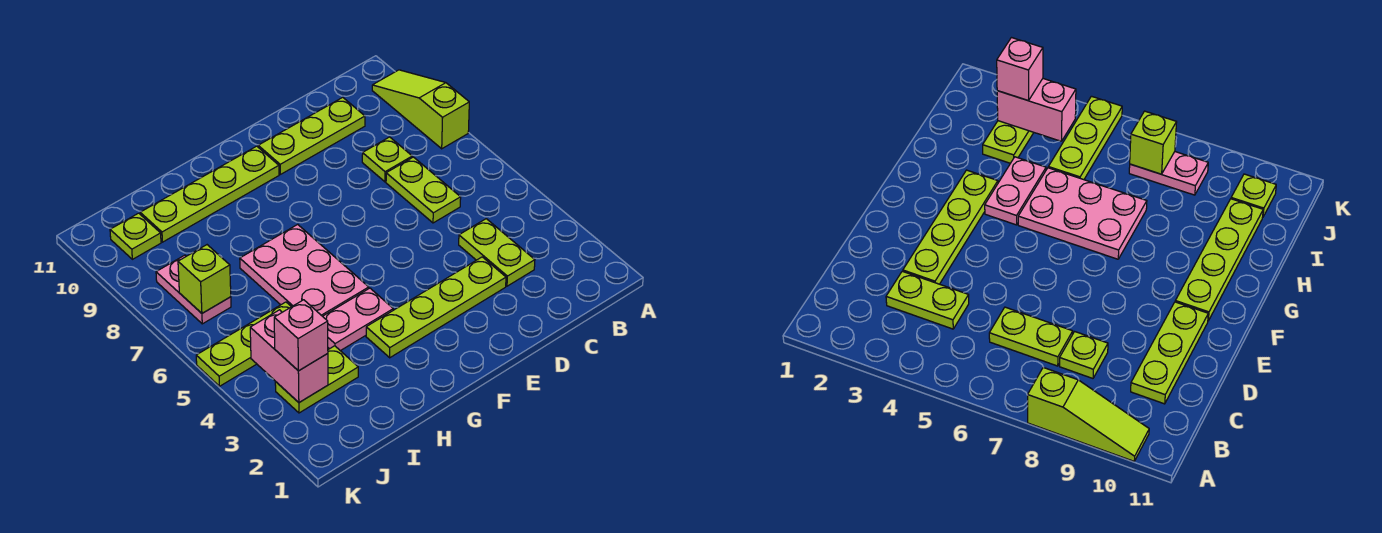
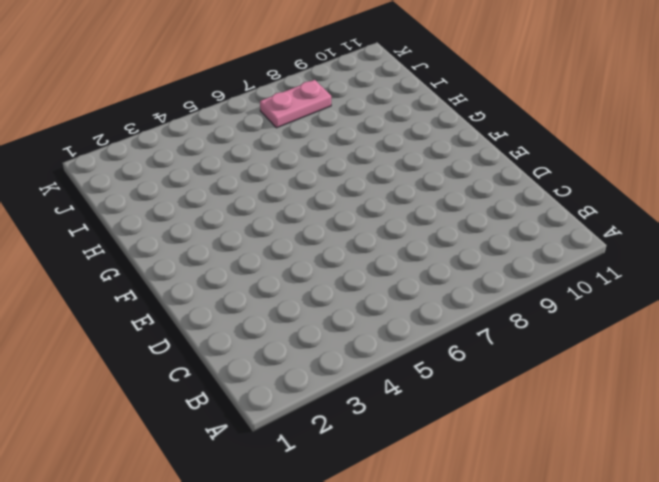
none -> lime 1x3 slope [372,70,469,149]
none -> lime 1x2 plate [459,219,535,286]
none -> lime 1x2 plate [386,157,461,223]

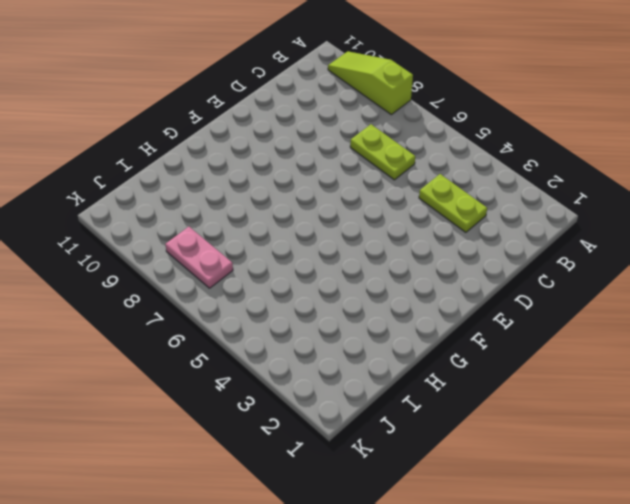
none -> lime 1x1 plate [362,137,412,182]
none -> lime 1x3 plate [258,97,365,174]
none -> lime 1x4 plate [366,257,506,358]

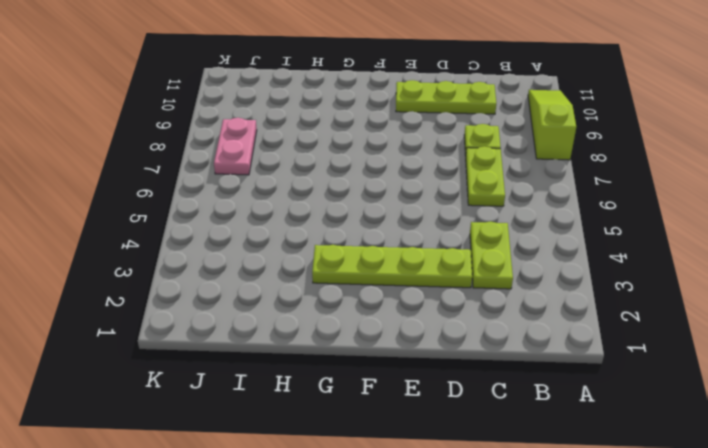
none -> lime 1x4 plate [140,146,279,242]
none -> pink 1x2 plate [323,288,393,351]
none -> pink 2x3 plate [240,224,369,316]

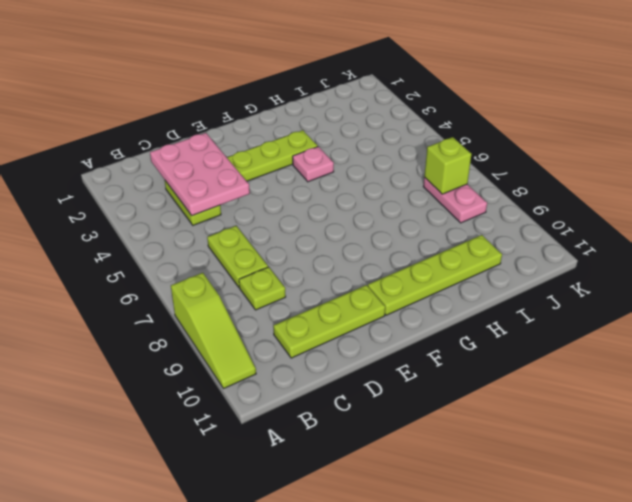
pink 2x3 plate [150,133,250,216] -> pink 2x3 plate moved to [240,224,369,316]
pink 1x1 plate [293,147,334,182] -> pink 1x2 plate [323,288,393,351]
none -> lime 1x2 plate [275,346,358,413]
none -> lime 1x3 plate [196,302,291,386]
none -> lime 1x1 plate [110,213,161,259]

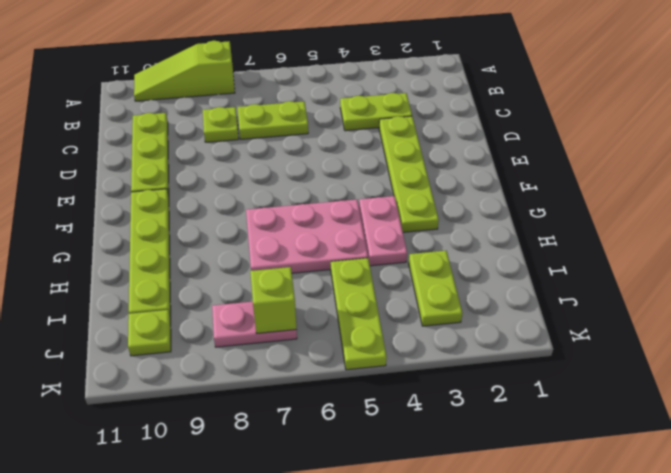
none -> pink 1x2 brick [250,310,328,402]
none -> pink 1x1 brick [274,300,328,371]

